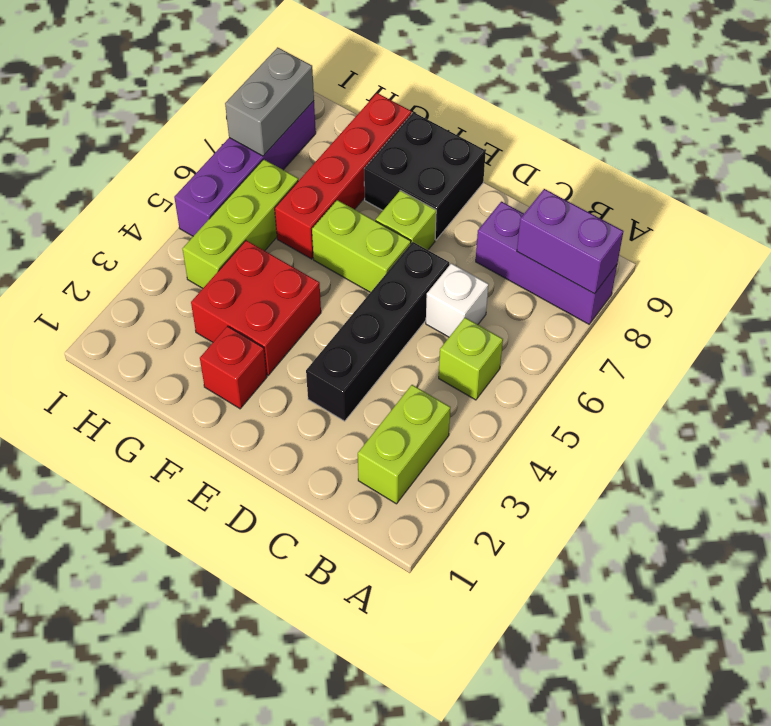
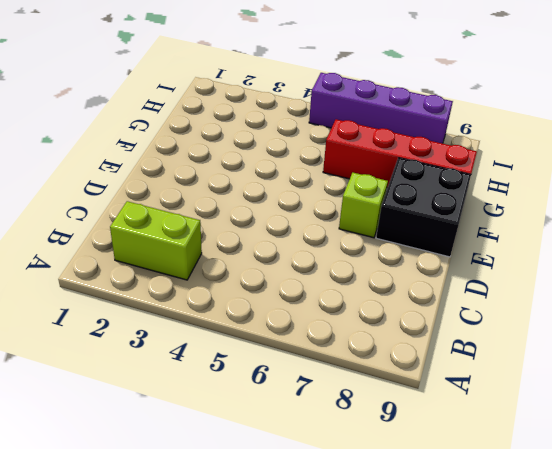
none -> purple 1x3 brick [476,202,617,324]
none -> lime 1x1 brick [439,318,503,400]
none -> white 1x1 brick [426,263,489,337]

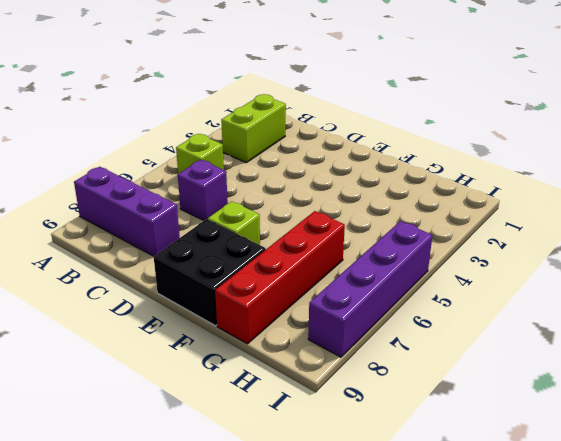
purple 1x1 brick [178,160,228,220] -> white 1x1 brick [426,263,489,337]
none -> black 1x4 brick [306,242,449,421]
none -> lime 1x2 brick [312,200,411,292]
none -> red 1x1 brick [200,326,267,409]

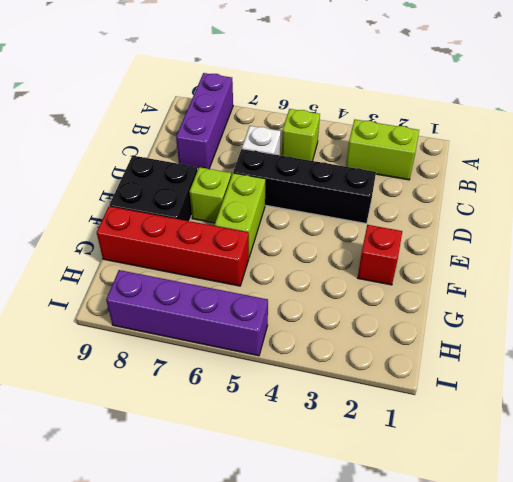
none -> red 2x2 brick [191,240,321,375]
none -> lime 1x3 brick [183,159,298,288]
none -> purple 1x2 brick [517,189,624,294]

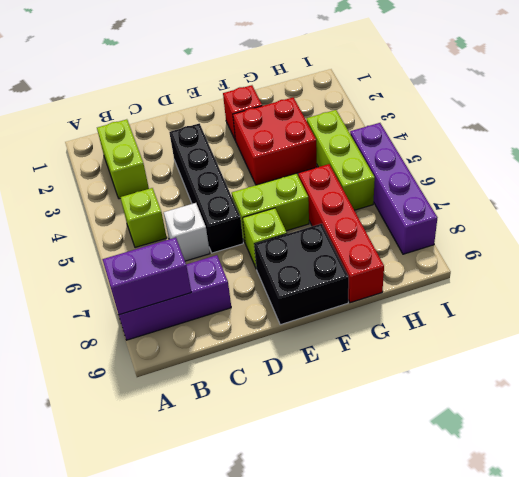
none -> grey 1x2 brick [225,47,314,156]

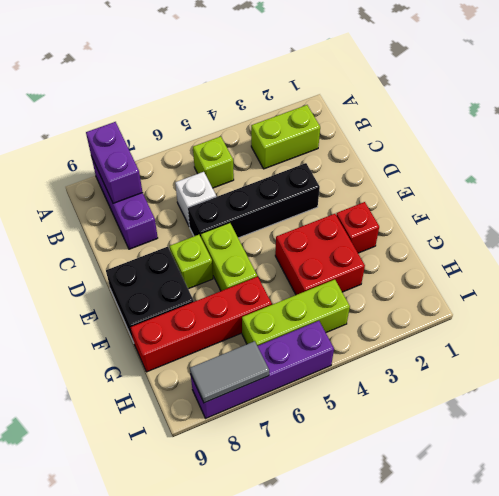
grey 1x2 tile [190,341,269,403] -> grey 1x2 brick [225,47,314,156]

